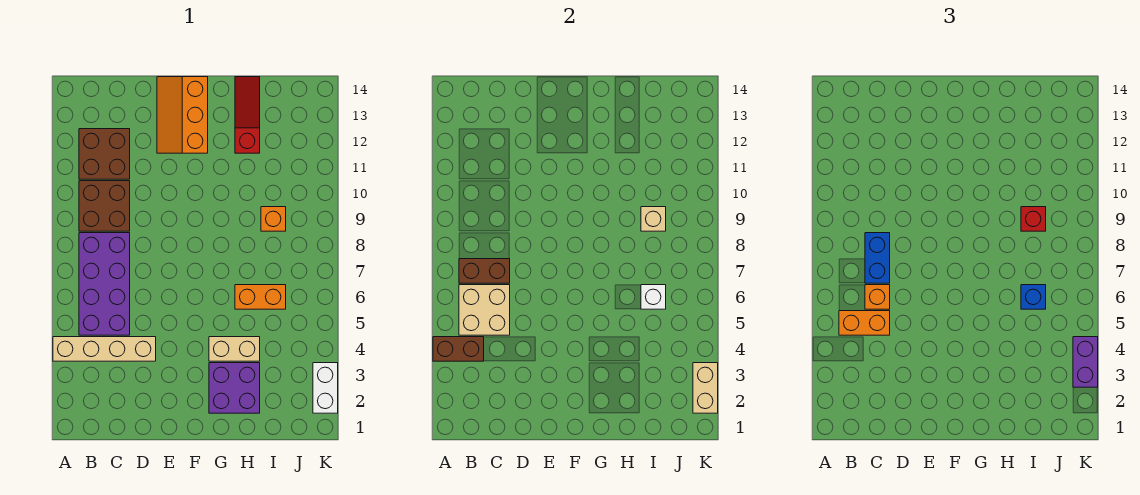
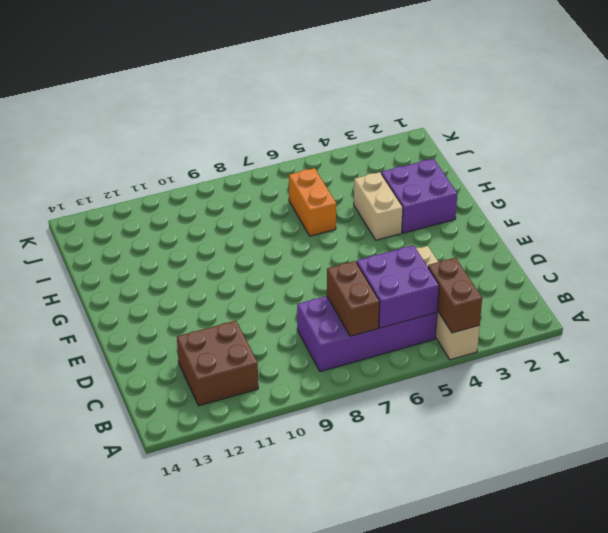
purple 2x2 brick [357,245,439,328] -> tan 2x2 brick [459,285,510,335]
none -> brown 2x2 brick [79,181,130,231]
none -> orange 2x3 slope [157,77,208,153]
none -> red 1x3 slope [235,77,260,153]

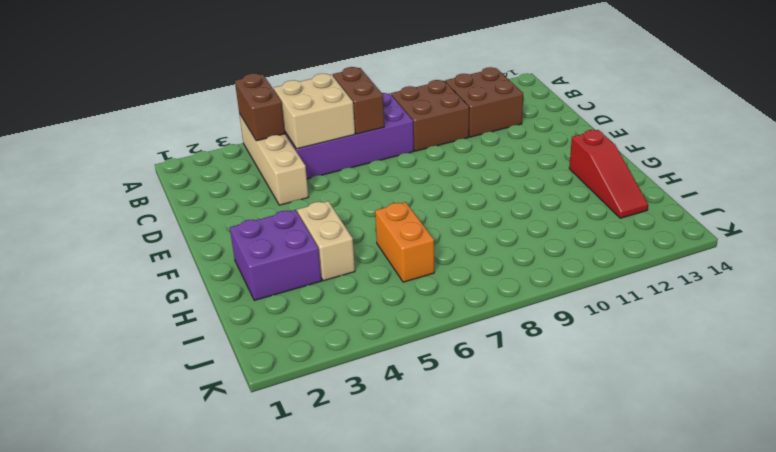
red 1x3 slope [569,130,648,218] -> red 1x3 slope turned to [235,77,260,153]
none -> orange 2x3 slope [157,77,208,153]
none -> orange 1x1 brick [261,207,286,231]
none -> white 1x2 brick [313,363,338,413]

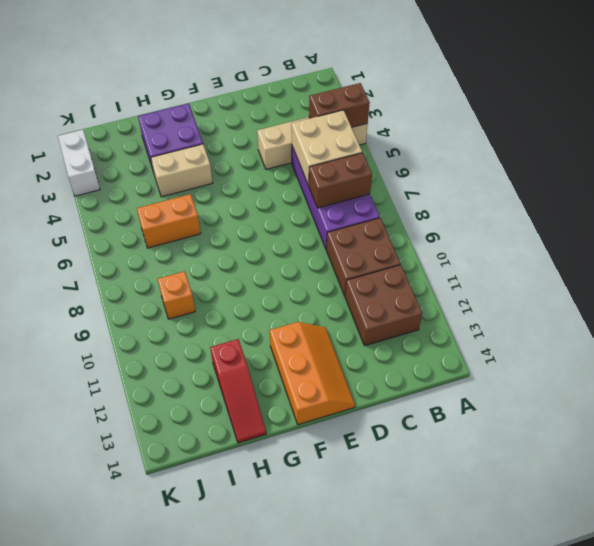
none -> white 1x1 brick [641,285,666,309]
none -> tan 1x1 brick [641,207,666,231]
none -> tan 1x2 brick [693,363,718,413]

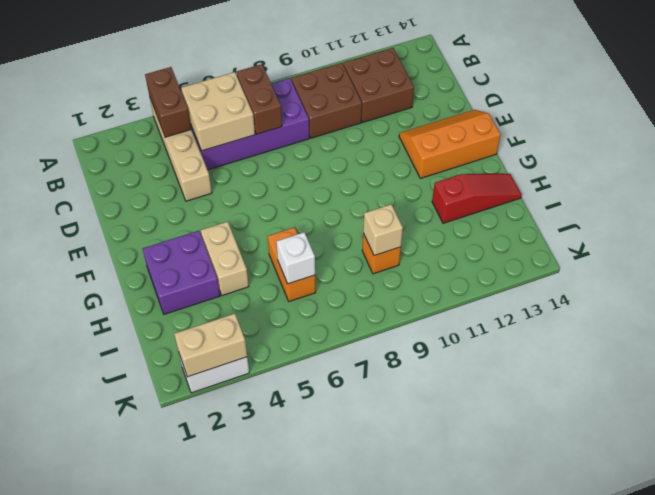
none -> orange 1x2 brick [839,311,890,335]
none -> orange 1x1 brick [865,285,890,309]
none -> blue 1x2 brick [865,233,890,283]

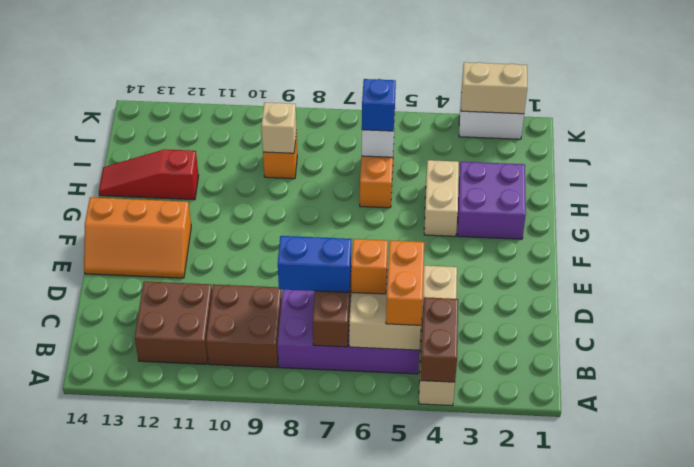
none -> red 1x1 brick [1021,207,1046,231]
none -> purple 1x2 brick [1073,337,1098,387]

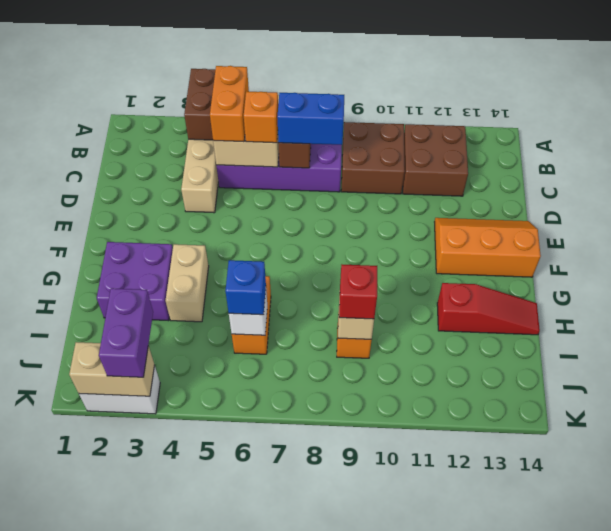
purple 1x2 brick [99,288,153,377] -> purple 1x2 brick turned to [1073,337,1098,387]

